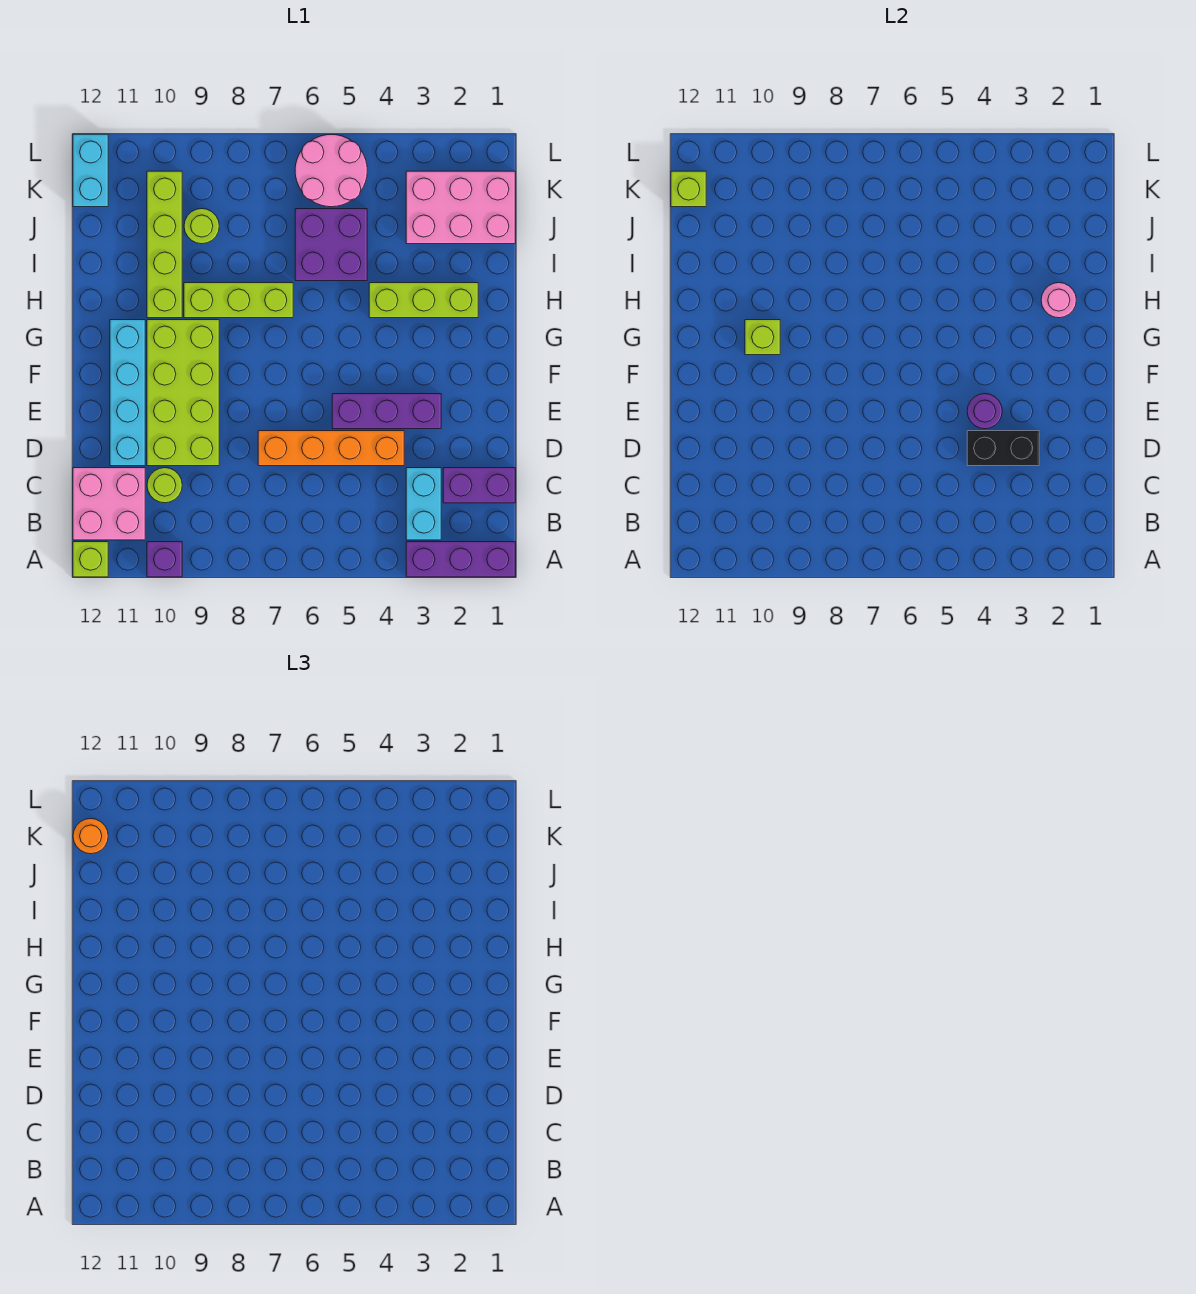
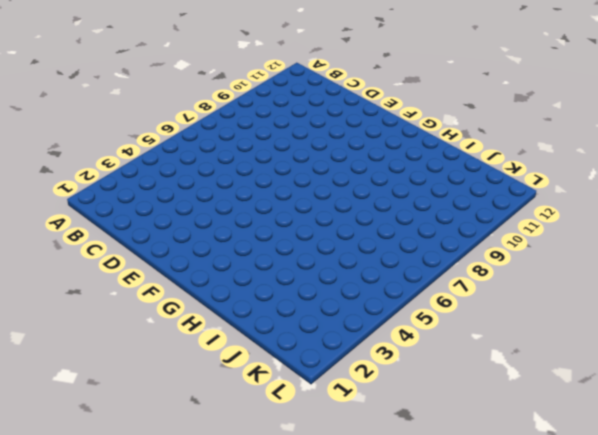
none -> purple 1x3 brick [406,542,515,577]
none -> purple 1x1 brick [147,542,182,577]
none -> lime 1x1 brick [73,542,108,577]

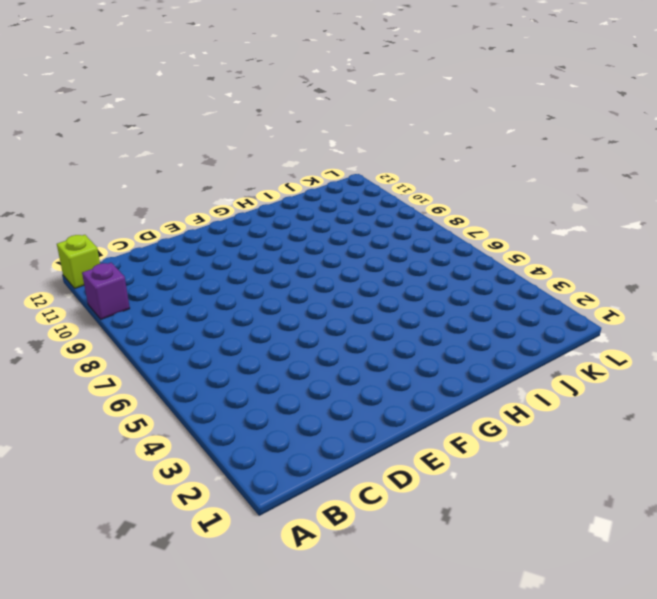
none -> purple 1x3 brick [406,542,515,577]
none -> cyan 1x2 brick [406,468,441,540]
none -> pink 2x2 brick [73,468,145,540]

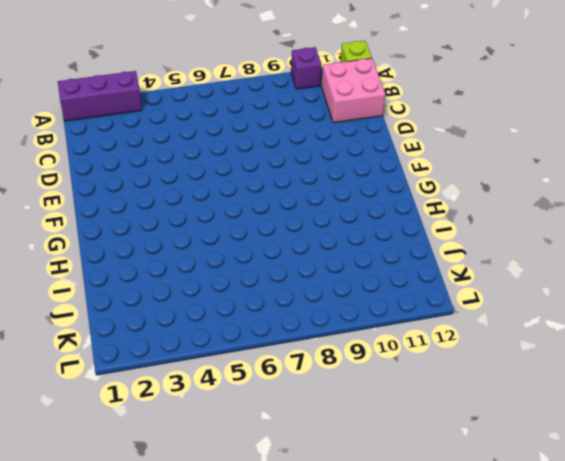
none -> cyan 1x2 brick [406,468,441,540]
none -> purple 1x2 brick [443,468,515,503]
none -> lime 1x1 round brick [147,468,182,503]

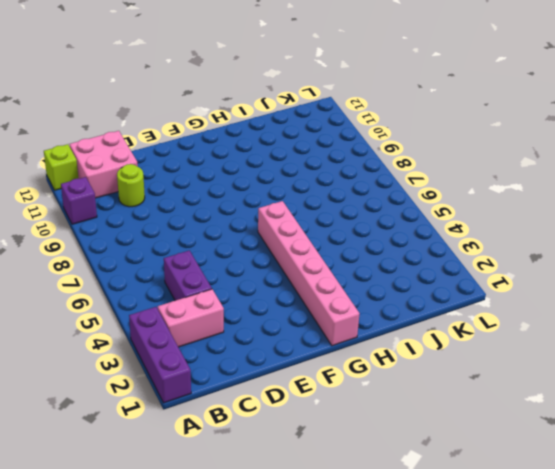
pink 1x2 brick [158,289,224,347] -> cyan 1x2 brick [406,468,441,540]
purple 1x2 brick [164,250,212,301] -> purple 1x2 brick moved to [443,468,515,503]
pink 1x6 brick [258,201,360,346] -> none
none -> orange 1x4 brick [258,431,404,466]
none -> lime 2x4 brick [147,320,219,466]
none -> cyan 1x4 brick [110,320,145,466]

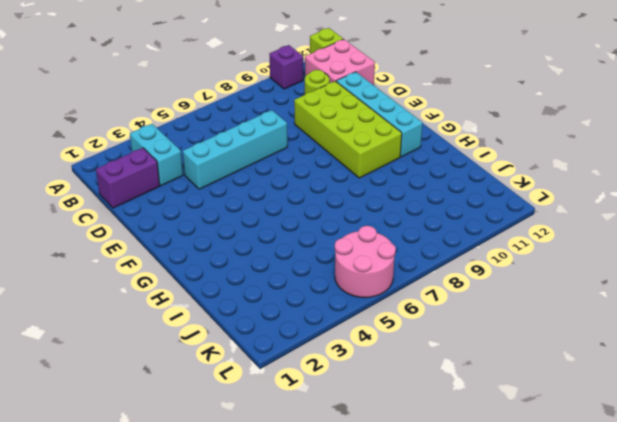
cyan 1x4 brick [183,110,287,189] -> orange 1x4 brick [258,431,404,466]
none -> purple 1x3 brick [406,542,515,577]
none -> purple 1x3 brick [332,394,441,429]
none -> lime 1x3 brick [369,283,478,318]

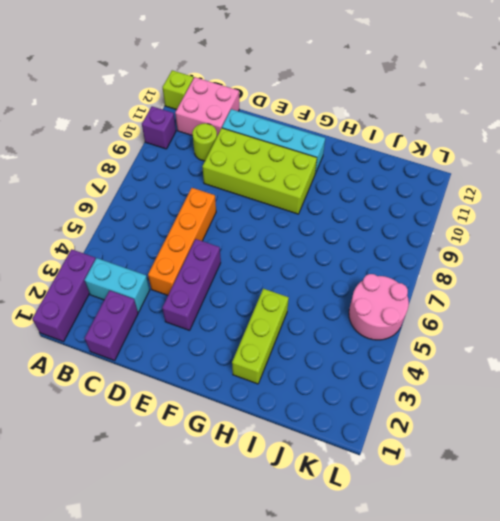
none -> lime 1x3 brick [184,283,293,318]
none -> lime 1x4 brick [147,171,182,318]
none -> purple 2x2 brick [295,209,367,281]

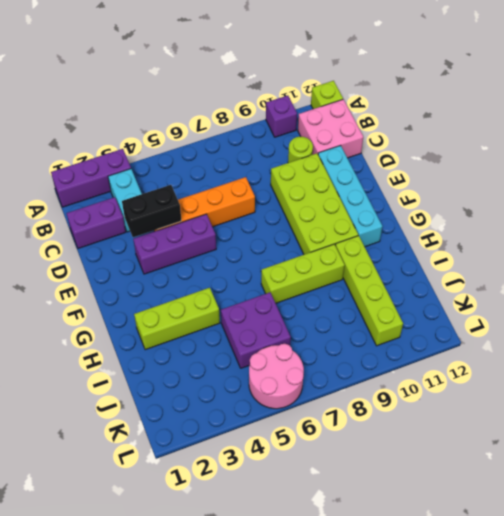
none -> pink 2x3 brick [406,171,515,244]
none -> lime 1x1 round brick [184,209,219,244]
none -> cyan 1x2 brick [73,134,108,207]

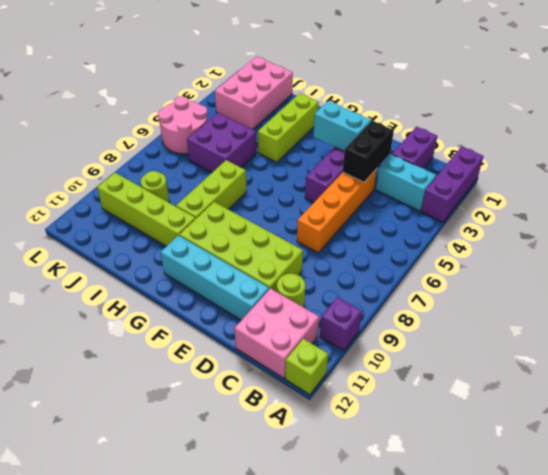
cyan 1x2 brick [313,101,371,151] -> cyan 1x2 brick moved to [73,134,108,207]
none -> purple 1x1 round brick [967,394,1002,429]
none -> lime 1x1 brick [745,320,780,355]
none -> pink 1x1 round brick [1041,283,1076,318]

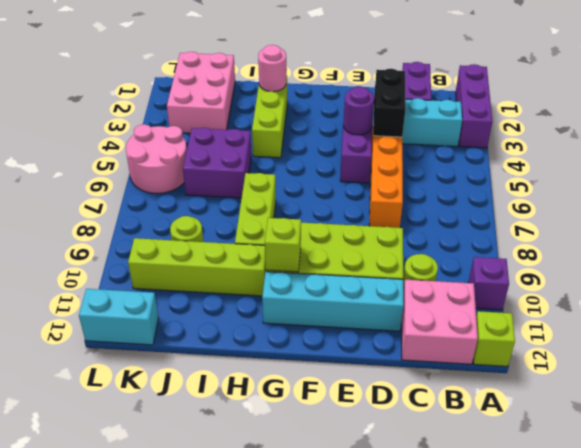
none -> lime 1x1 brick [671,171,706,207]
none -> orange 1x1 round brick [73,819,108,854]

